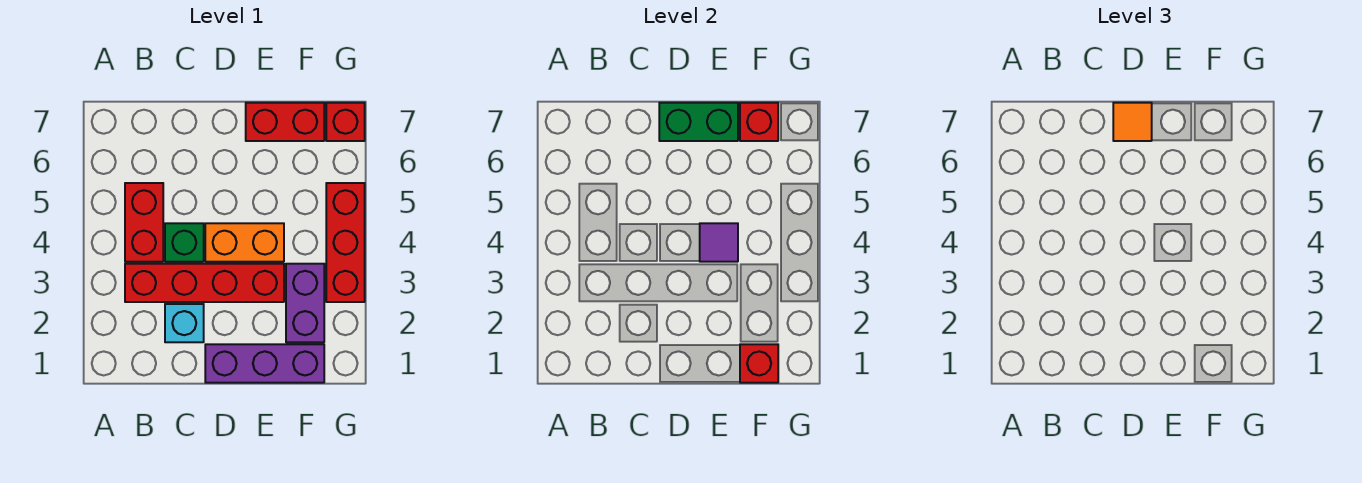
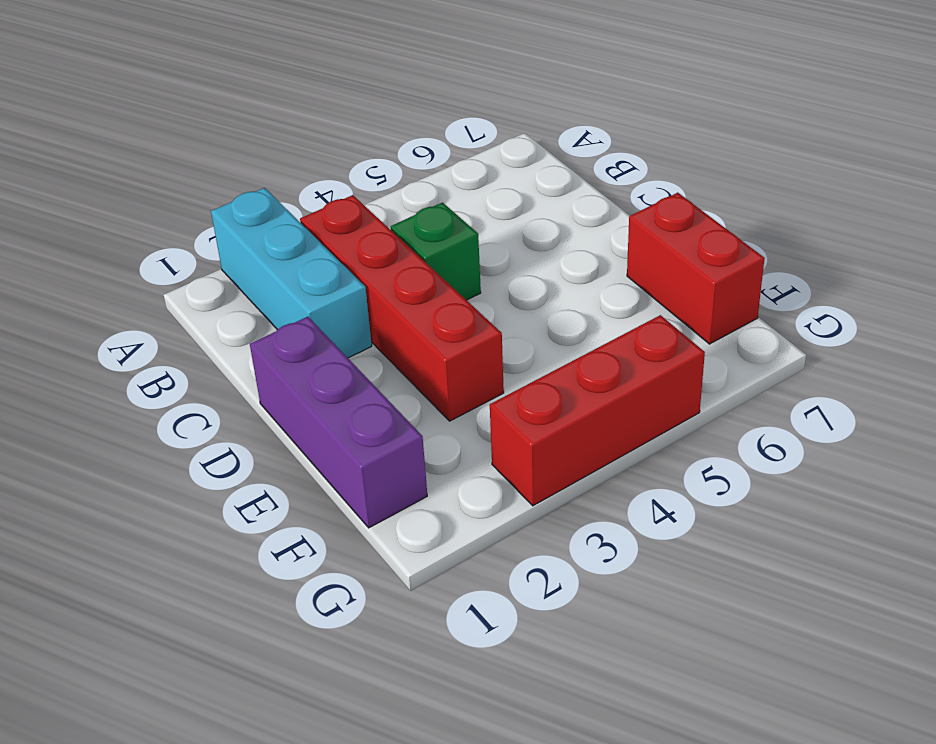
cyan 1x3 brick [211,188,372,358] -> cyan 1x1 brick [165,304,204,342]
none -> red 1x2 brick [125,183,163,262]
none -> orange 1x2 brick [205,223,284,262]
none -> purple 1x2 brick [286,264,324,342]

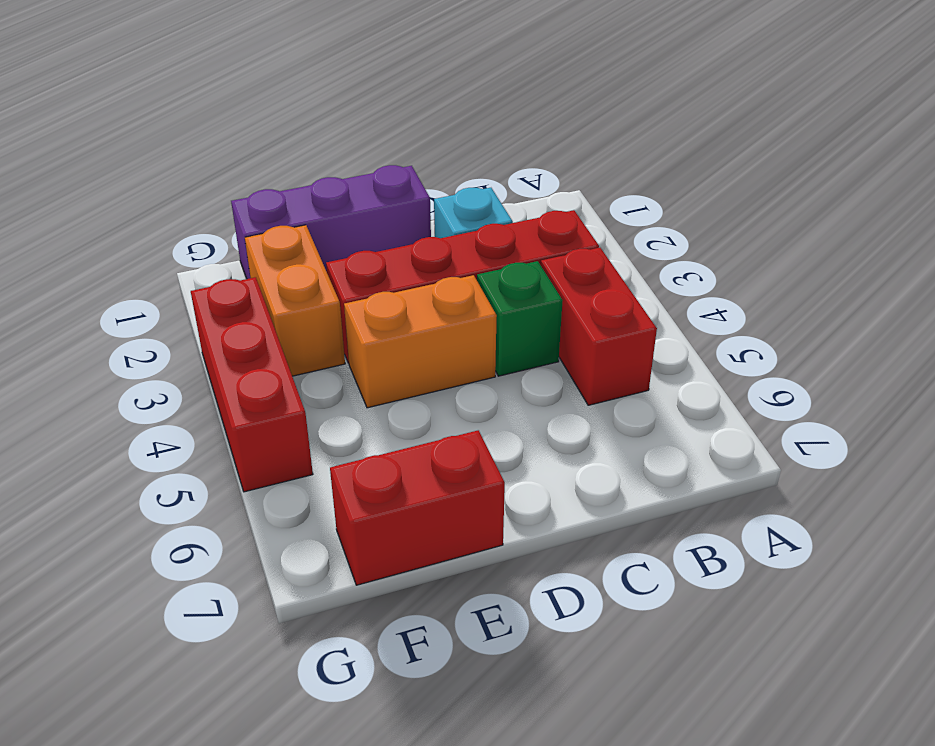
orange 1x2 brick [245,225,345,376] -> purple 1x2 brick [286,264,324,342]
none -> red 1x1 brick [326,103,365,141]
none -> green 1x2 brick [659,103,738,141]
none -> purple 1x1 tile [700,223,738,262]

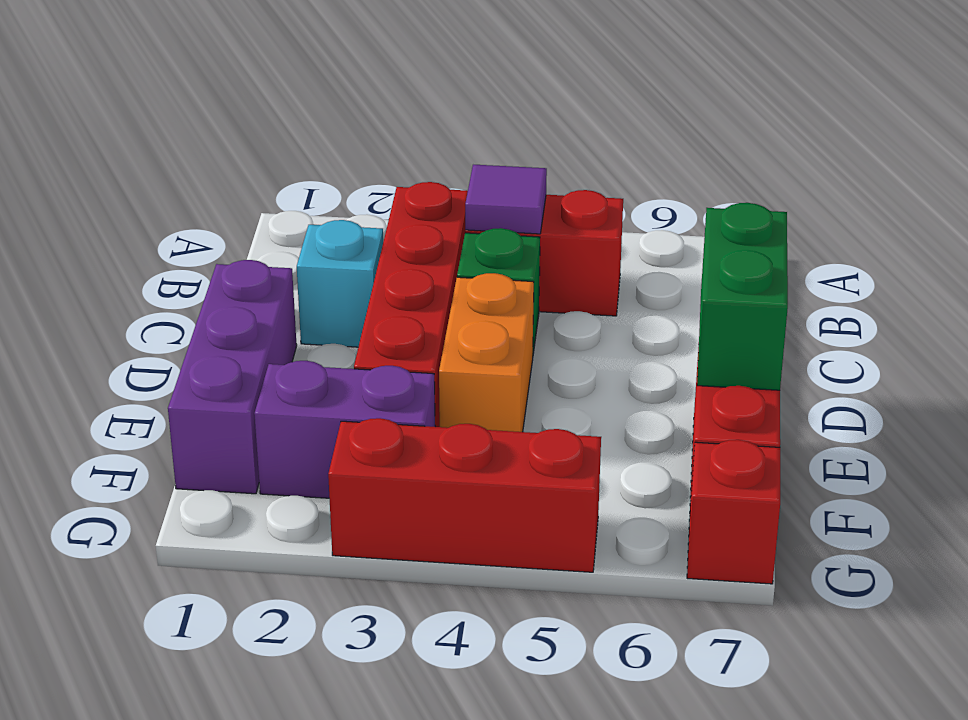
purple 1x1 tile [465,165,547,234] -> purple 1x1 tile moved to [700,223,738,262]
none -> red 1x1 brick [740,344,778,383]
none -> red 1x1 brick [740,103,778,141]
none -> orange 1x1 tile [1113,103,1152,141]

